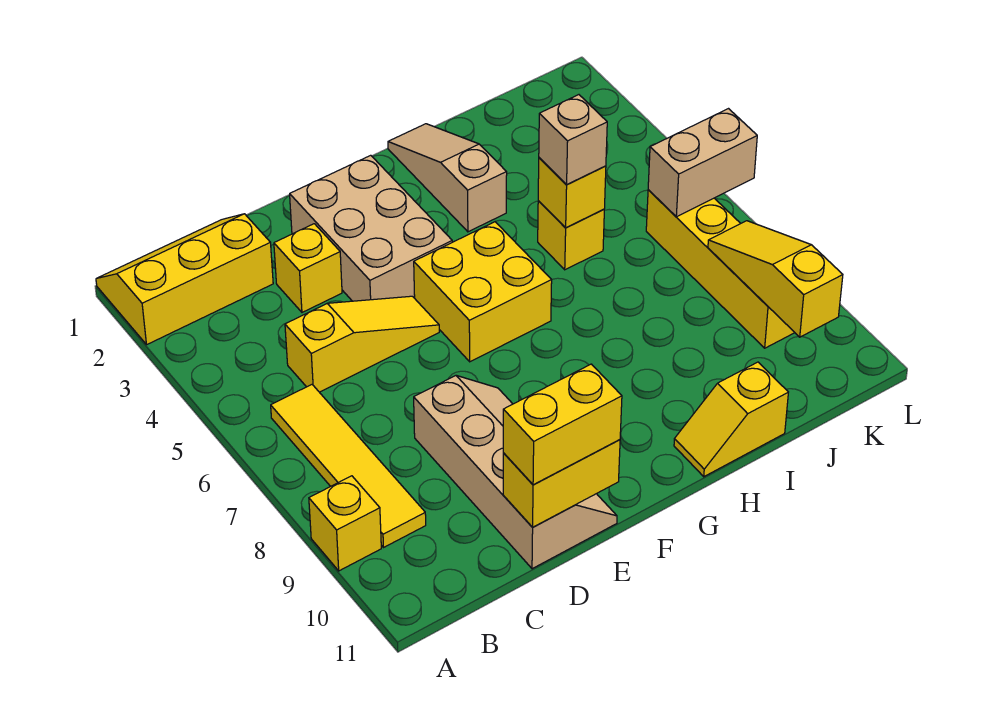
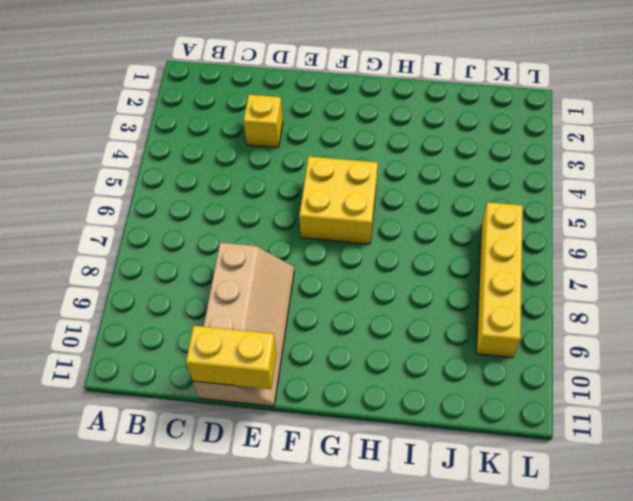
none -> yellow 2x3 slope [96,214,273,344]
none -> yellow 1x1 brick [309,476,381,571]
none -> yellow 1x4 tile [271,385,426,547]

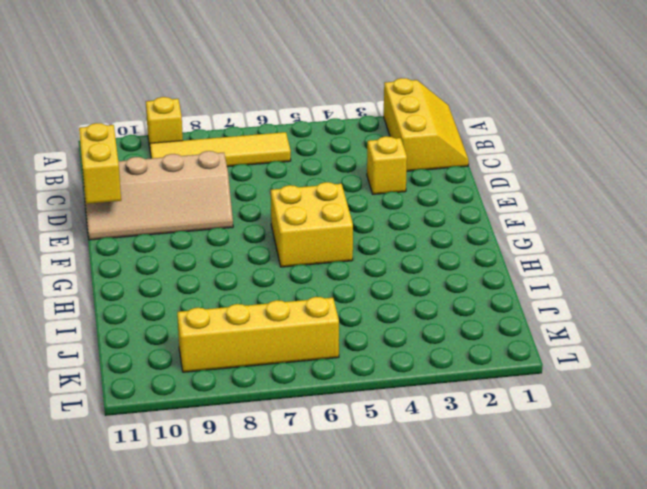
none -> yellow 1x3 slope [285,296,439,392]
none -> tan 2x3 brick [290,155,452,301]
none -> tan 1x3 slope [388,124,507,232]

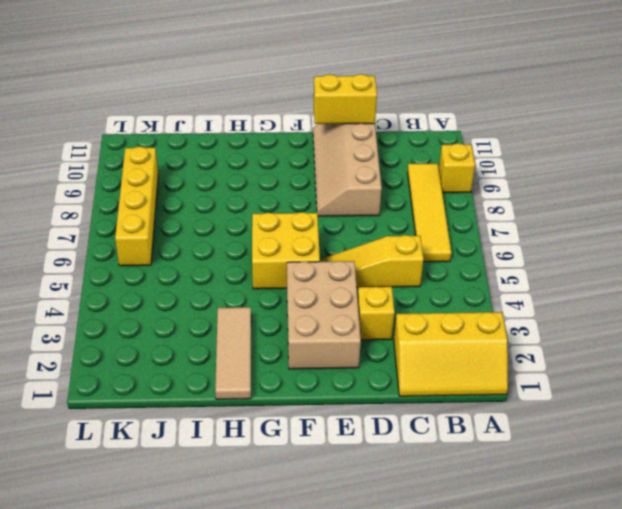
tan 1x3 tile [215,307,251,399] -> tan 1x3 slope [388,124,507,232]
none -> yellow 1x2 slope [674,362,788,477]
none -> yellow 1x1 brick [538,201,604,270]
none -> yellow 1x1 brick [538,158,606,228]

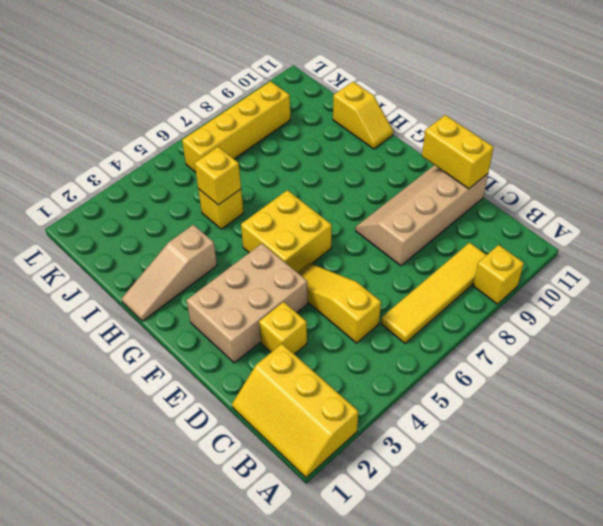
none -> tan 1x2 brick [648,109,757,217]
none -> yellow 1x3 slope [708,221,843,337]
none -> yellow 1x2 brick [503,364,622,485]

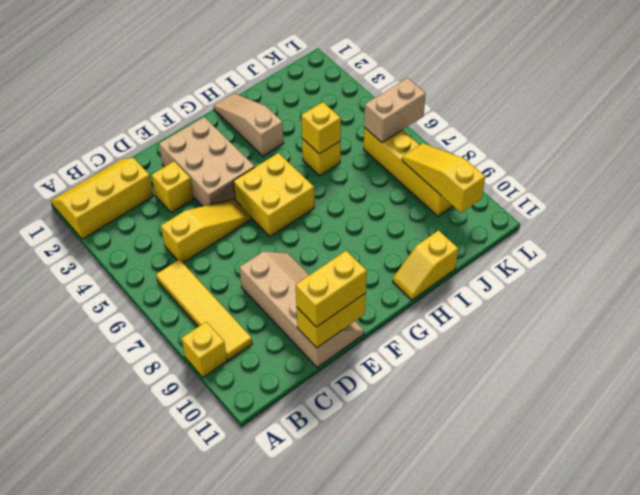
none -> tan 1x1 brick [539,95,607,185]

